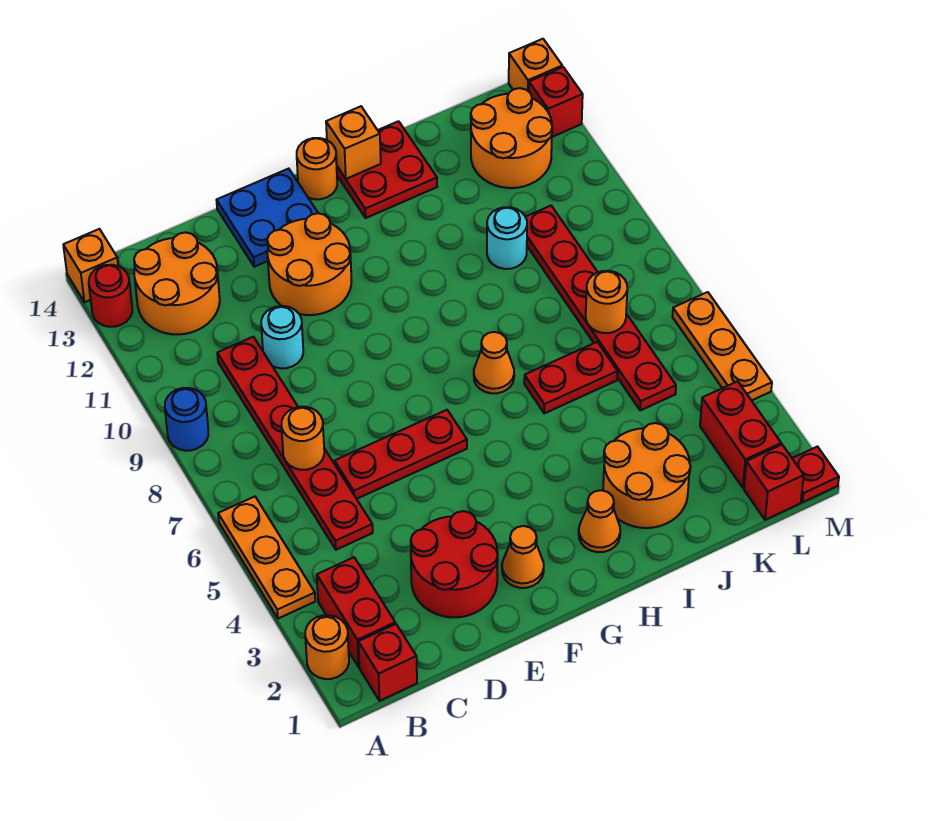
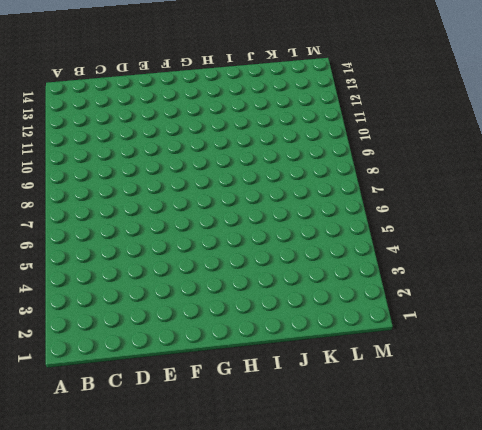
none -> orange 1x1 round brick [305,615,349,679]
none -> orange 1x3 plate [218,497,315,619]
none -> blue 1x1 round brick [165,388,208,451]
none -> red 1x1 round brick [89,265,132,327]

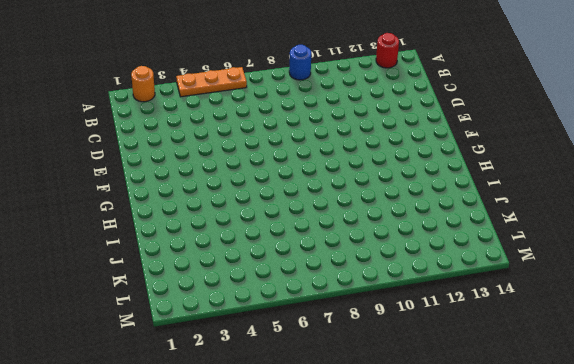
none -> orange 1x1 brick [63,229,118,302]
none -> red 1x1 brick [358,624,417,701]
none -> red 1x2 brick [317,557,395,667]
none -> orange 2x2 round brick [134,232,220,334]

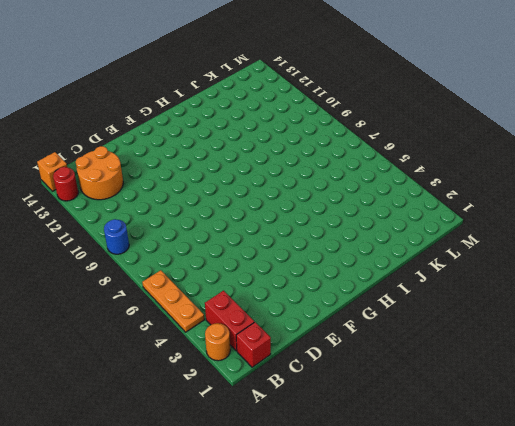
none -> red 1x6 plate [217,337,373,550]
none -> red 2x2 round brick [411,511,498,617]
none -> red 1x3 plate [335,410,467,499]
none -> cyan 1x1 round brick [261,306,303,368]

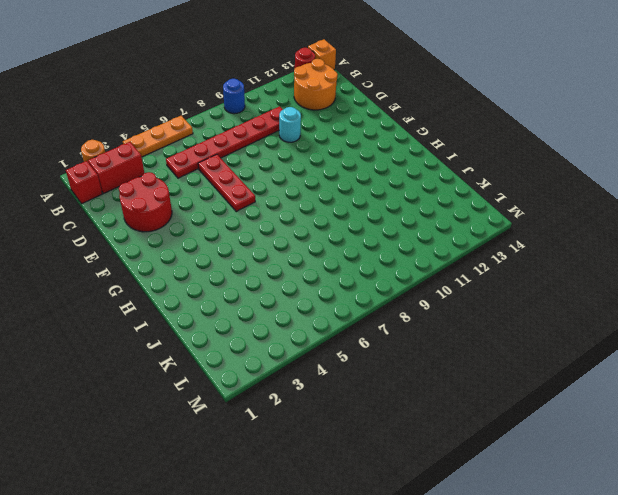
none -> orange 2x2 round brick [267,213,352,315]
none -> blue 2x2 plate [217,169,318,267]
none -> orange 1x1 cone [502,526,544,588]
none -> orange 1x1 round brick [297,138,337,199]

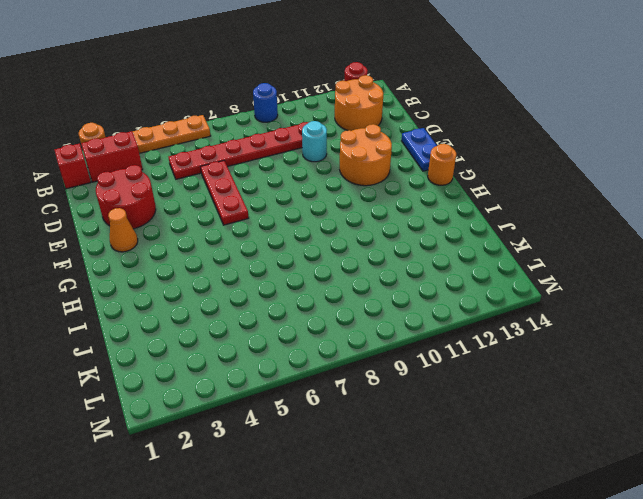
blue 1x2 plate [402,128,437,171] -> blue 2x2 plate [217,169,318,267]
none -> orange 1x1 brick [63,229,118,302]
none -> orange 1x1 cone [579,490,620,552]
none -> orange 1x1 cone [474,332,514,393]
none -> red 2x2 plate [337,121,437,218]

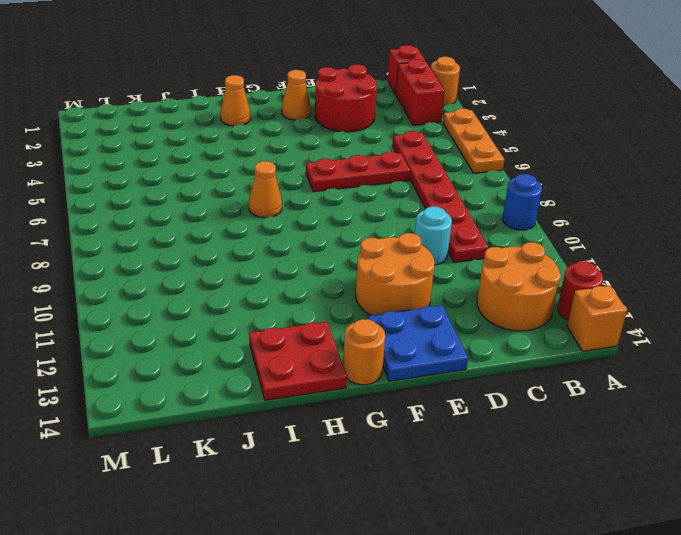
none -> orange 2x2 round brick [603,423,691,528]
none -> red 1x2 plate [524,342,618,413]
none -> cyan 1x1 round brick [487,207,527,269]
none -> red 1x6 plate [526,206,676,410]

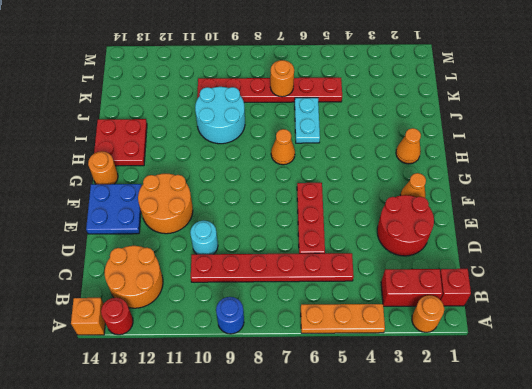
cyan 1x2 plate [295,98,320,143] -> red 1x2 plate [524,342,618,413]
cyan 2x2 round brick [195,87,245,144] -> cyan 1x1 round brick [487,207,527,269]
none -> orange 2x2 round brick [603,423,691,528]
none -> orange 2x2 round brick [471,88,552,188]
none -> red 1x1 brick [744,445,804,520]
none -> red 1x2 brick [700,381,781,488]

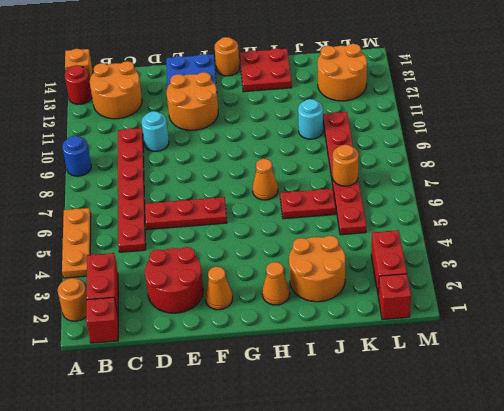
none -> red 1x1 plate [792,447,839,502]
none -> orange 1x3 plate [672,292,772,401]
none -> red 1x1 brick [529,67,583,137]
none -> orange 1x1 brick [509,39,562,92]

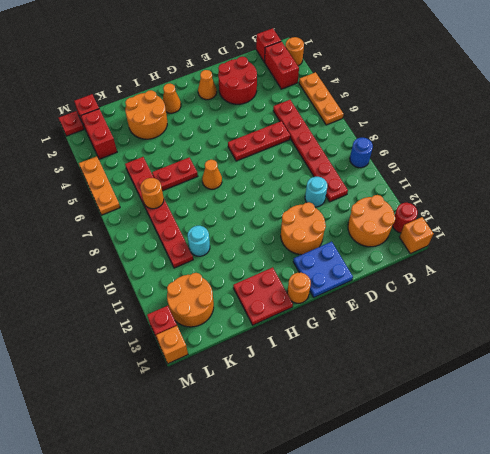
none -> orange 1x1 round brick [282,407,324,470]
none -> orange 1x1 brick [326,106,381,179]

